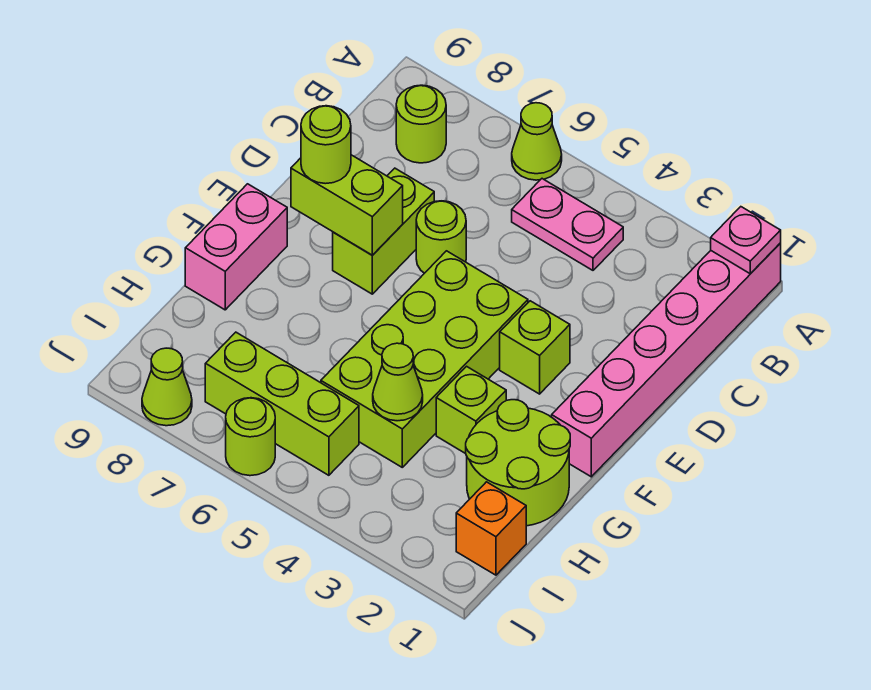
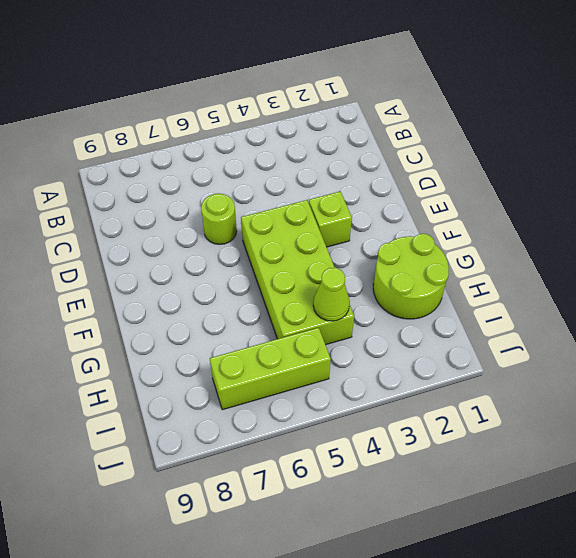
none -> pink 1x6 brick [552,243,781,477]
none -> lime 1x1 cone [512,103,562,180]
none -> pink 1x2 plate [512,179,623,270]

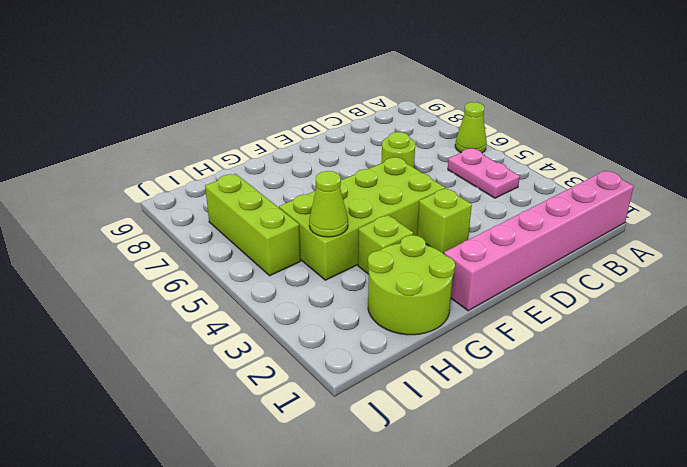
none -> lime 1x1 round brick [396,85,446,163]
none -> lime 1x2 brick [333,168,434,294]
none -> pink 1x2 brick [185,184,287,310]

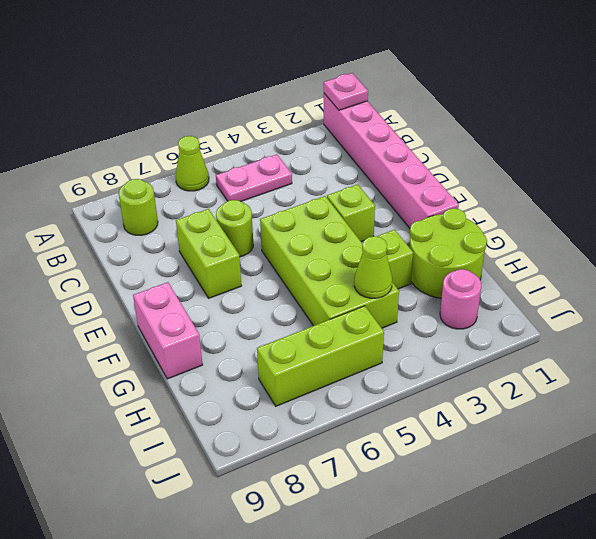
pink 1x1 round brick [440,269,481,329] -> none
none -> orange 1x1 brick [456,482,526,575]
none -> lime 1x1 round brick [226,398,275,476]
none -> lime 1x1 cone [142,348,192,426]

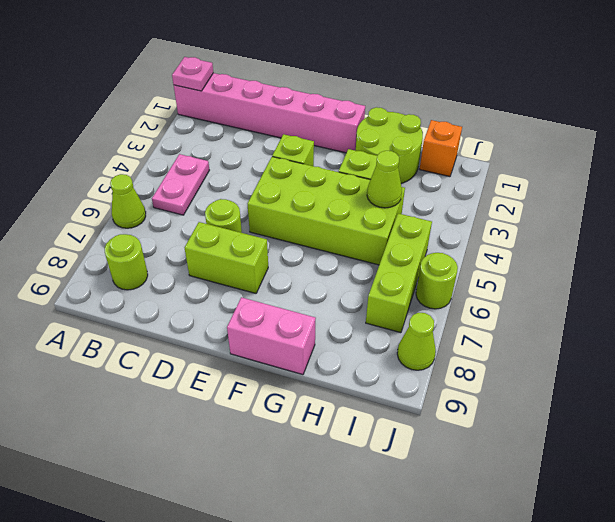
none -> lime 1x2 brick [291,155,403,255]
none -> lime 1x1 round brick [301,106,351,184]

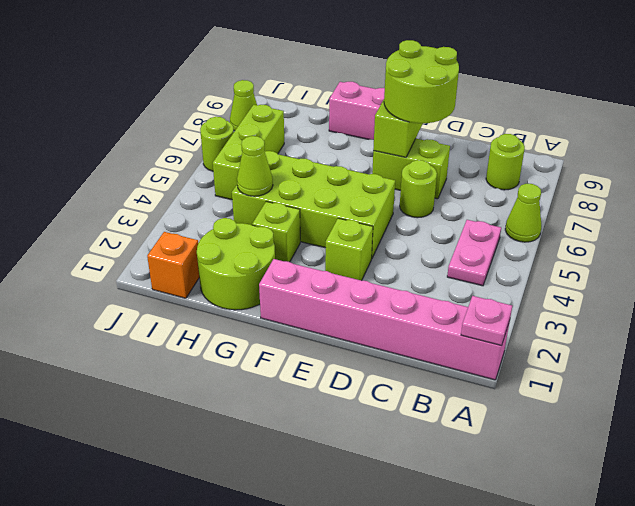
lime 2x2 round brick [384,40,459,123] -> lime 1x1 round brick [301,106,351,184]

